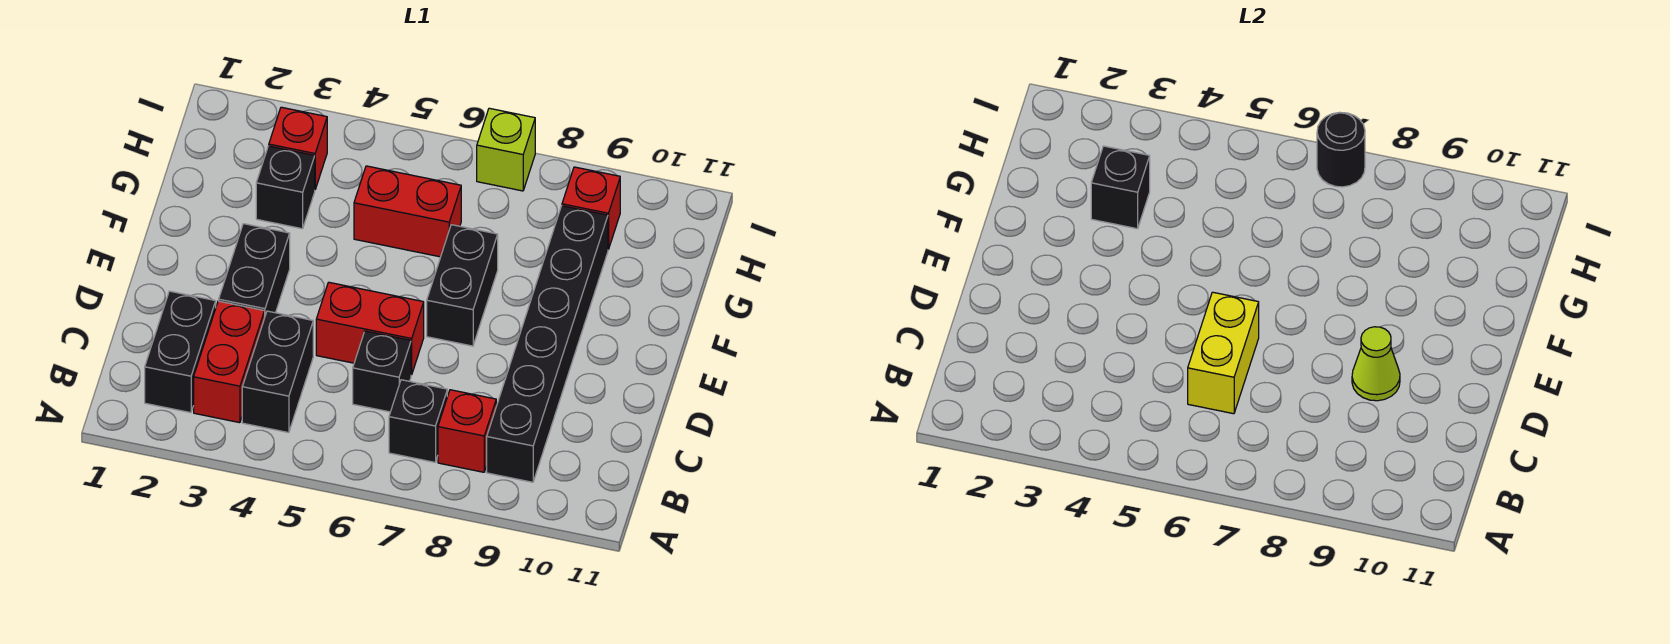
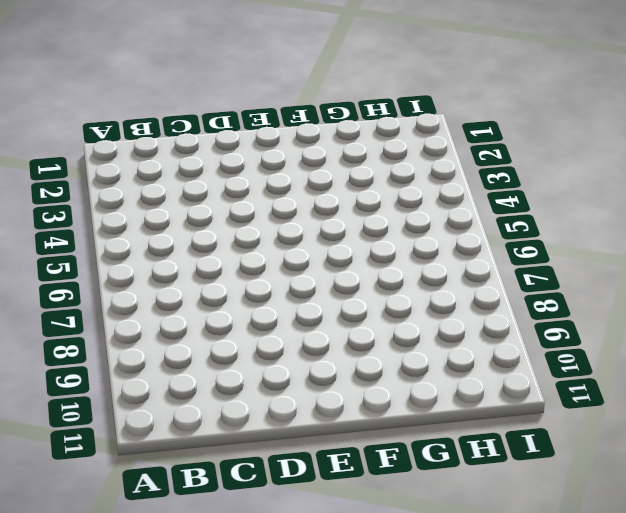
none -> black 1x2 brick [145,291,216,413]
none -> red 1x2 brick [194,301,265,423]
none -> black 1x2 brick [242,311,313,433]

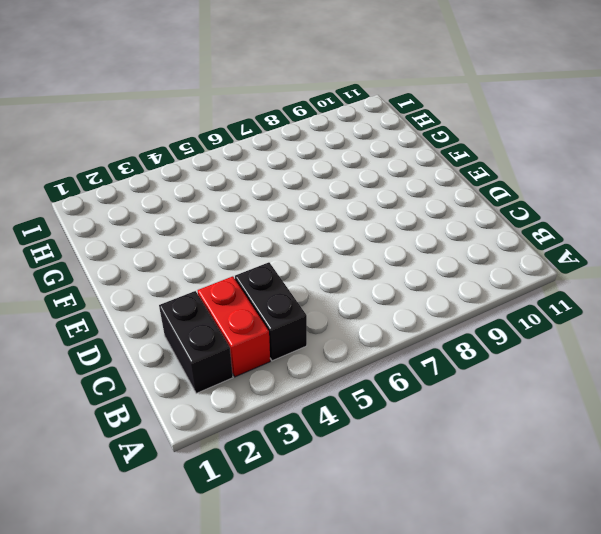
none -> black 1x1 brick [389,380,447,462]
none -> red 1x1 brick [438,390,496,472]
none -> black 1x6 brick [487,206,608,482]

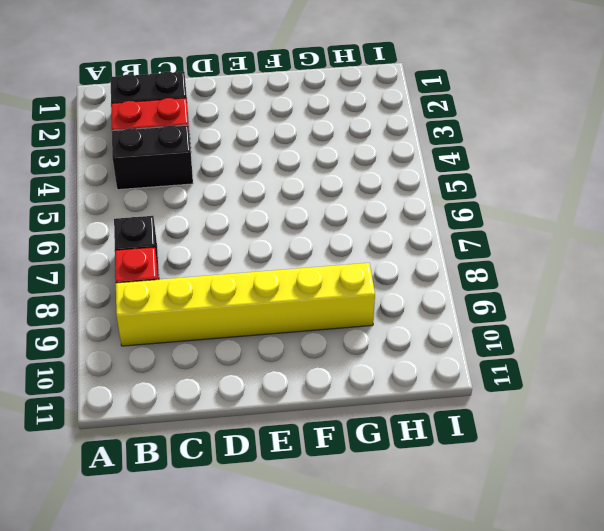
yellow 1x6 brick [116,263,375,346] -> black 1x6 brick [487,206,608,482]
none -> black 1x1 brick [353,331,411,412]
none -> black 1x2 brick [219,224,290,315]
none -> red 1x2 brick [316,282,424,375]

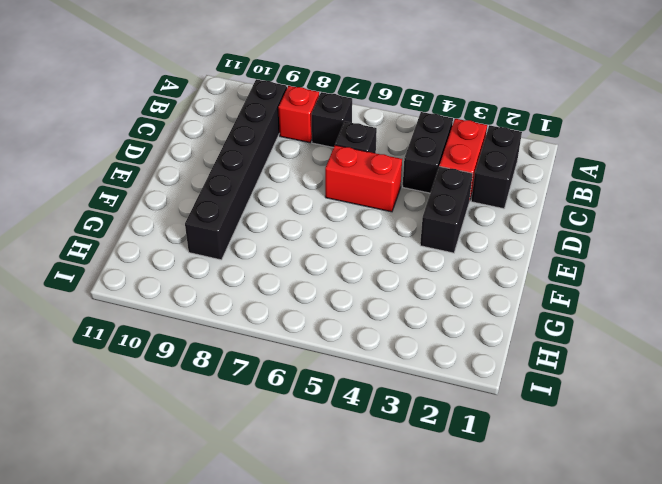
none -> black 1x2 brick [427,225,498,346]
none -> black 1x1 brick [256,146,315,229]
none -> red 1x2 brick [354,166,461,257]

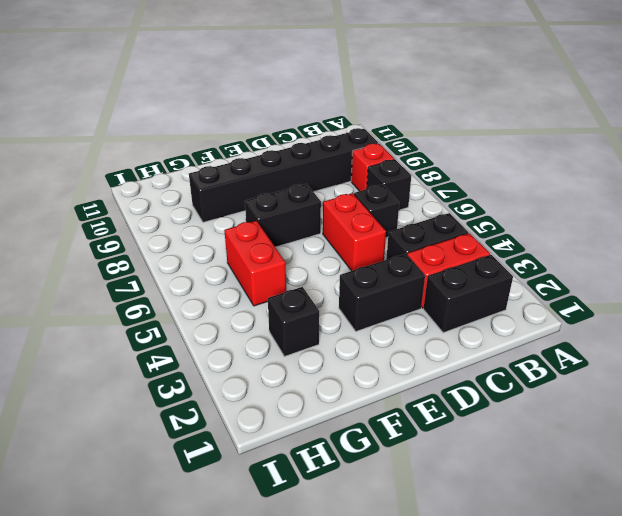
none -> red 1x1 brick [269,107,327,189]
none -> red 1x1 brick [562,167,620,249]
none -> lime 1x1 brick [477,108,535,191]

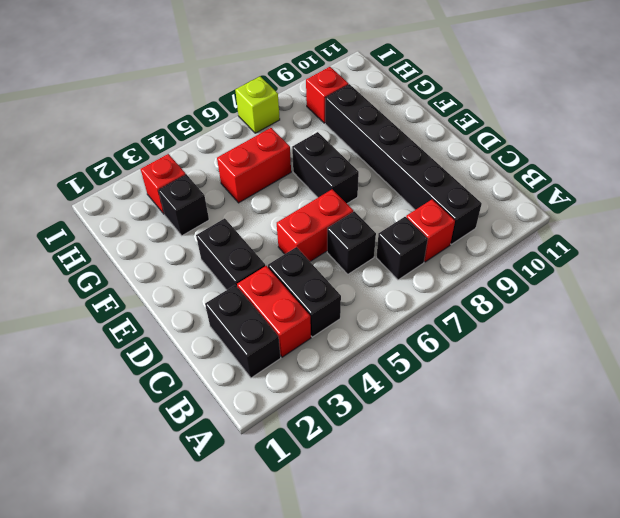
none -> yellow 1x2 brick [1188,292,1259,414]
none -> lime 1x1 cone [1352,327,1400,401]
none -> black 1x1 brick [1091,146,1150,229]

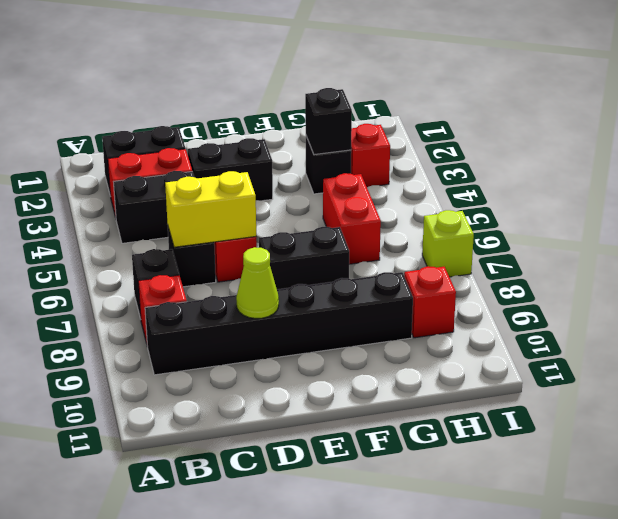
none -> black 1x1 round brick [1317,112,1365,187]

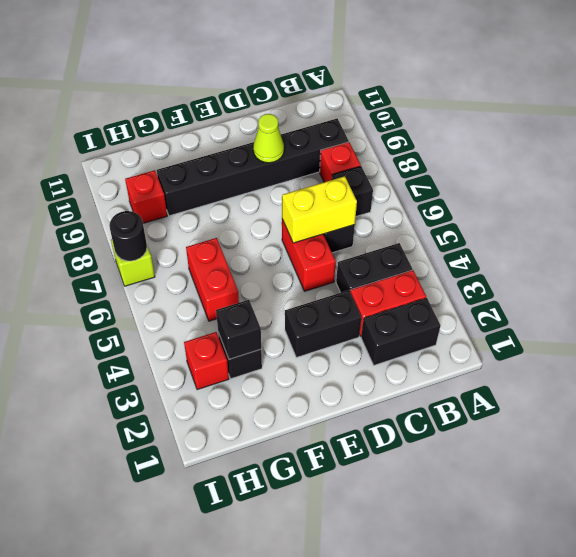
none -> black 1x2 brick [427,225,498,346]

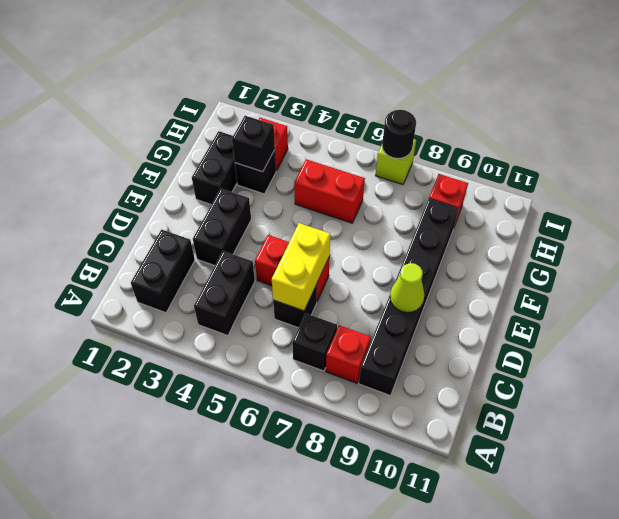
black 1x2 brick [192,131,237,205] -> black 1x2 brick moved to [427,225,498,346]
none -> red 1x2 brick [194,301,265,423]

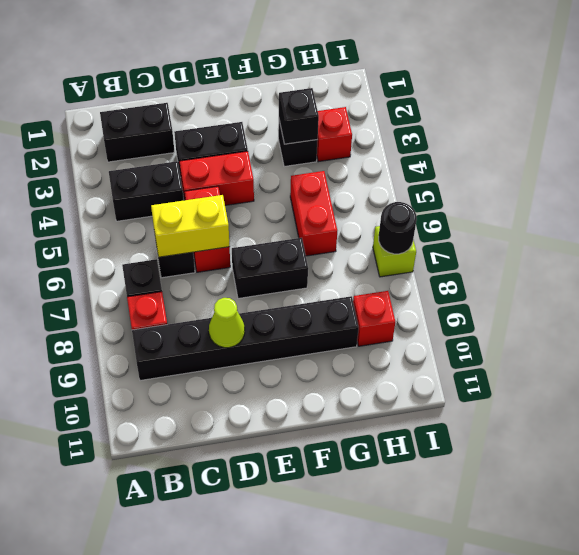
red 1x2 brick [179,151,254,205] -> red 1x2 brick moved to [194,301,265,423]

